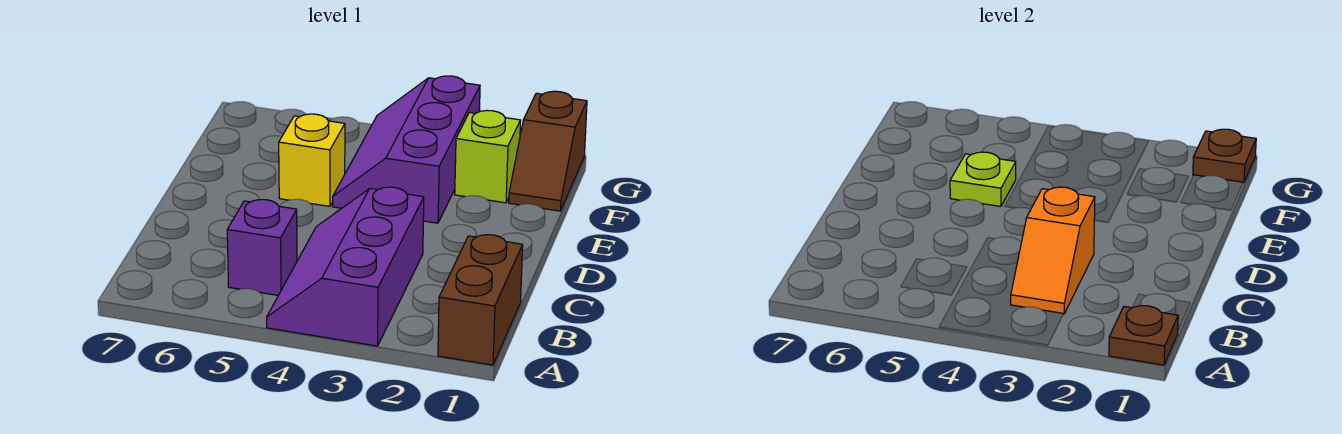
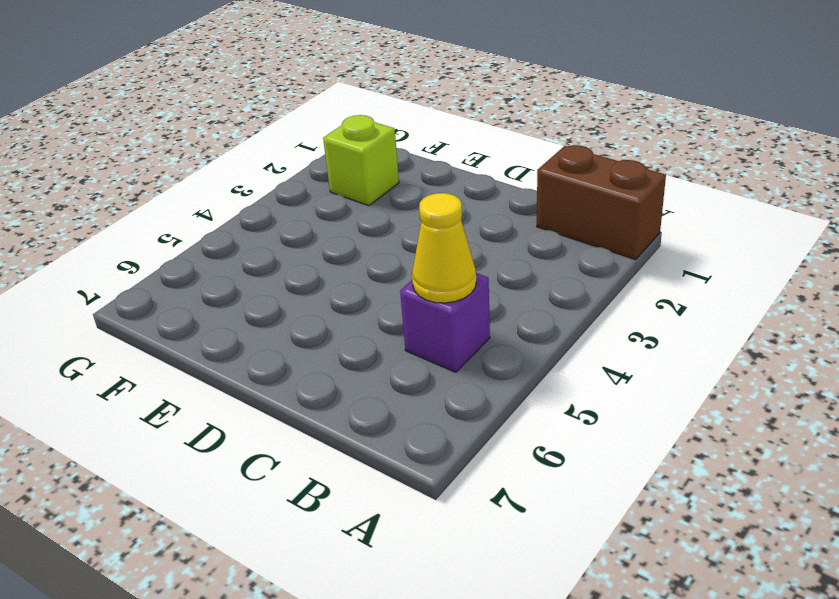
yellow 1x1 cone [412,193,476,303] -> none
none -> purple 2x3 slope [267,187,424,346]
none -> purple 2x3 slope [333,76,480,223]

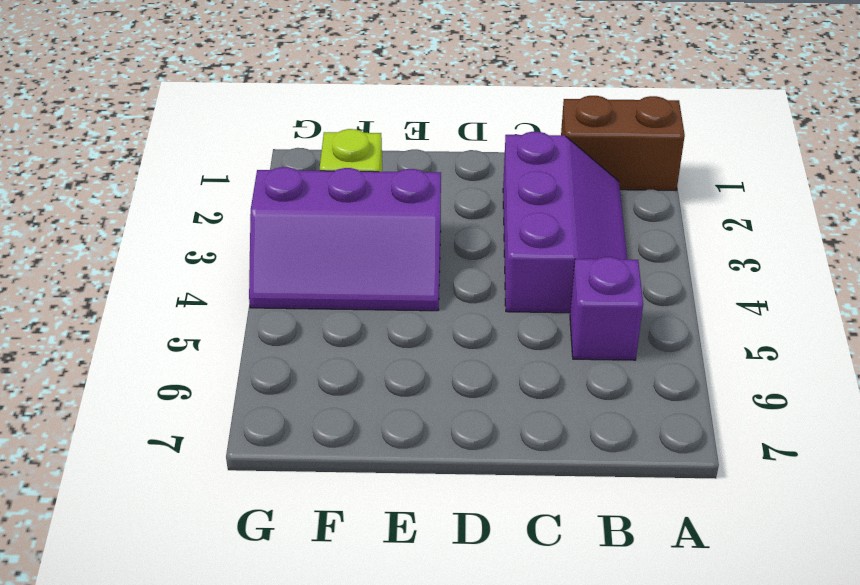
purple 2x3 slope [503,132,627,313] -> purple 2x3 slope turned to [267,187,424,346]
none -> yellow 1x1 brick [279,114,345,206]
none -> brown 1x2 slope [509,91,587,211]

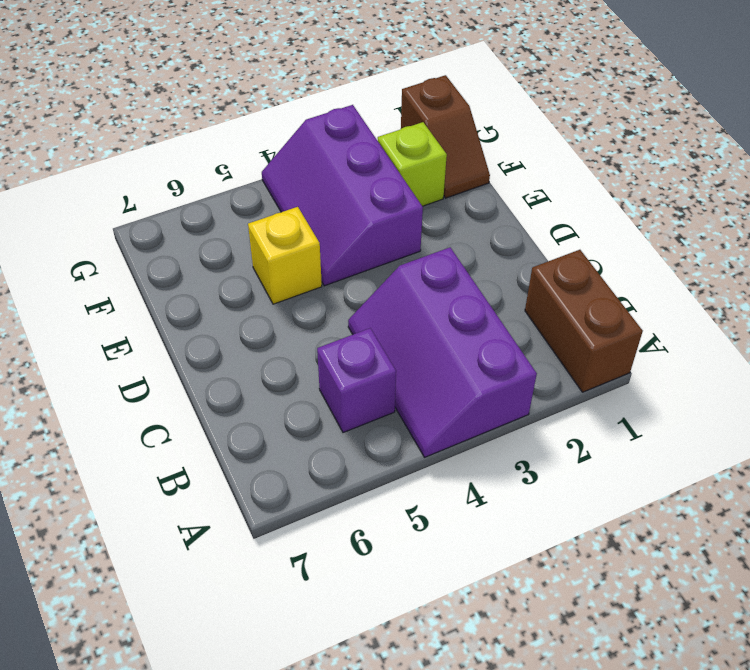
none -> brown 1x1 plate [1109,306,1178,365]
none -> orange 1x2 slope [1011,187,1095,314]

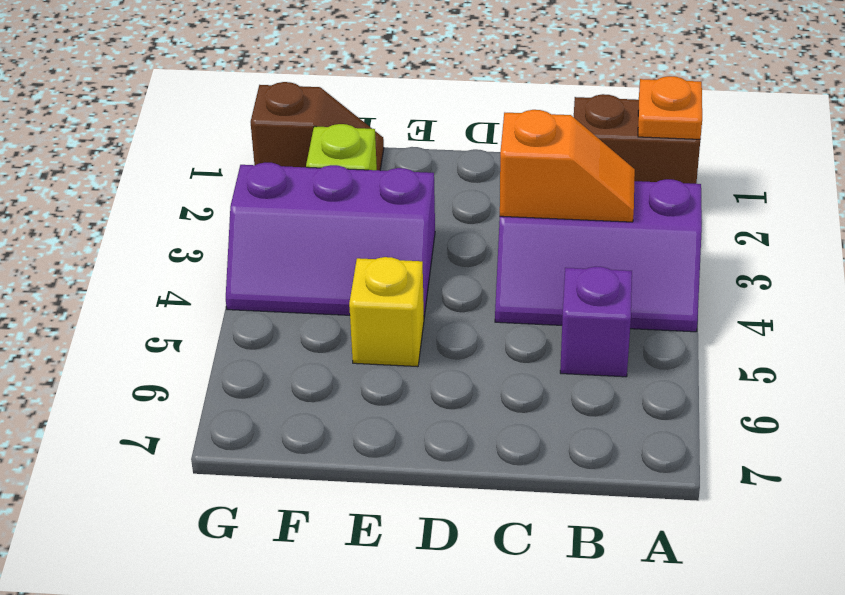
orange 1x1 plate [638,76,702,139] -> brown 1x1 plate [1109,306,1178,365]
none -> lime 1x1 plate [950,152,1016,206]
none -> brown 1x1 plate [1193,129,1256,183]

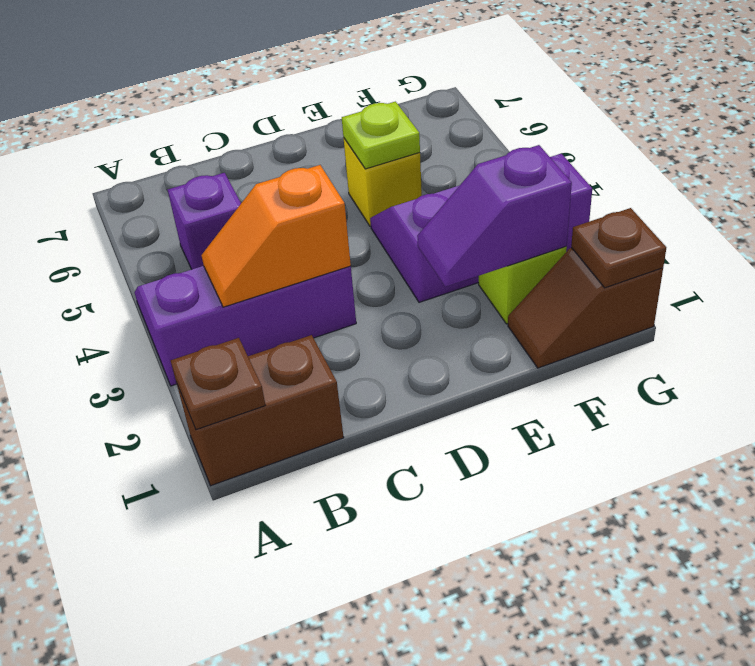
purple 1x2 slope [417,145,572,287] -> none

